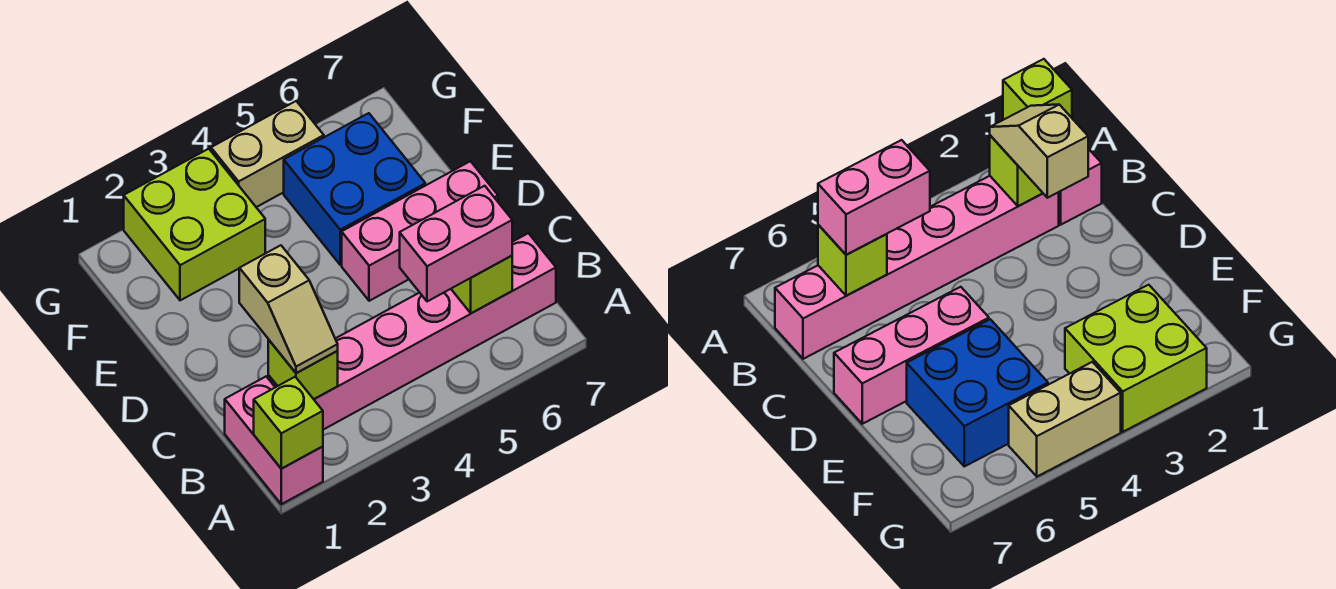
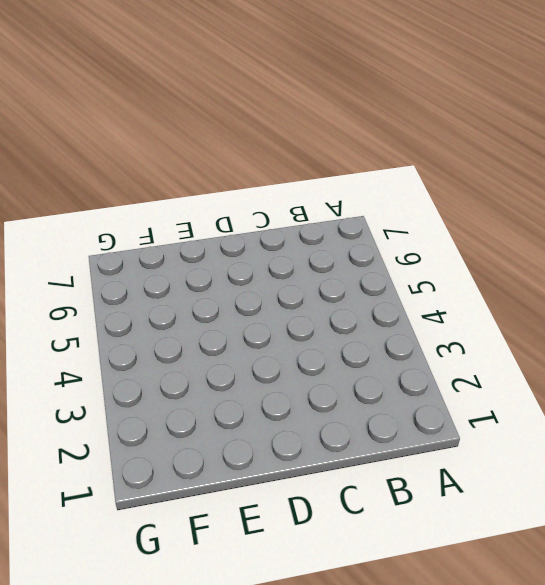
none -> pink 1x2 brick [225,376,323,504]
none -> pink 1x6 brick [268,233,556,430]

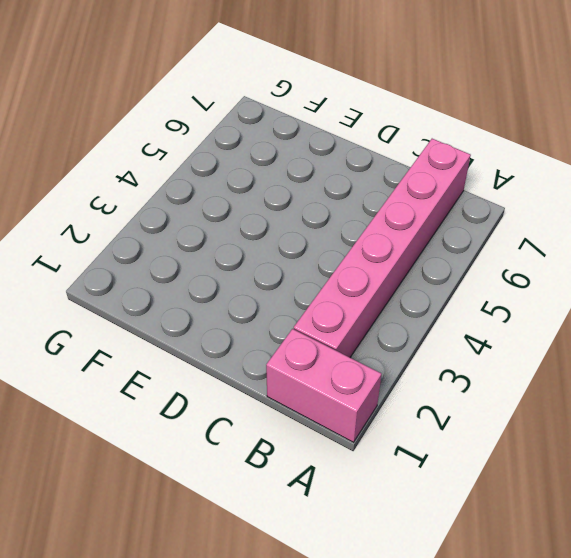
none -> pink 1x3 brick [342,161,498,301]
none -> blue 2x2 brick [284,113,425,265]

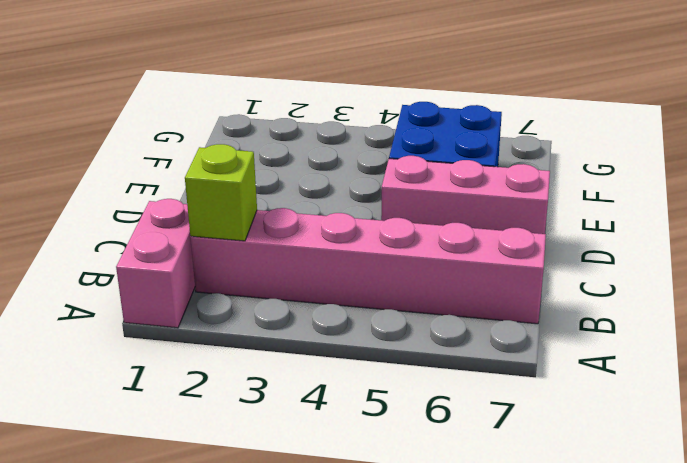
none -> lime 2x2 brick [124,149,265,300]
none -> tan 1x2 brick [211,101,324,207]

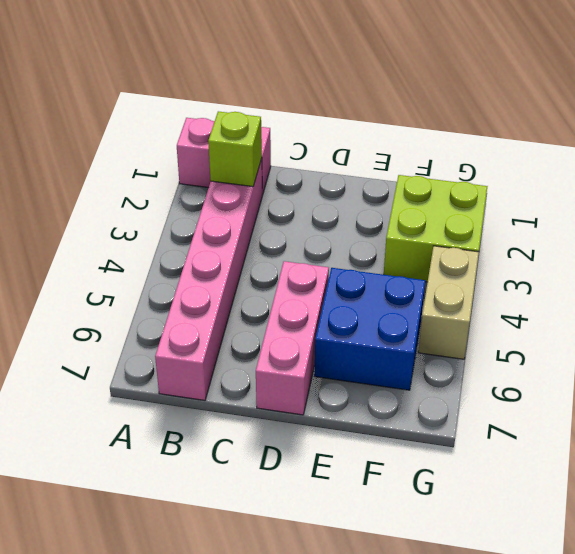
none -> lime 1x1 brick [254,377,323,469]
none -> lime 1x1 brick [451,256,512,313]

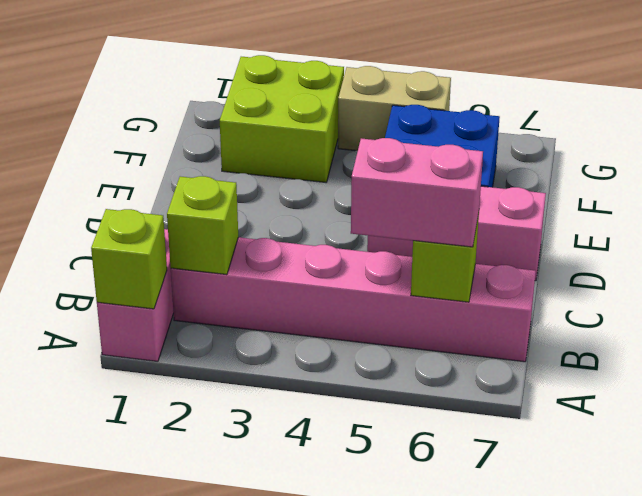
none -> tan 1x2 slope [239,245,338,373]

